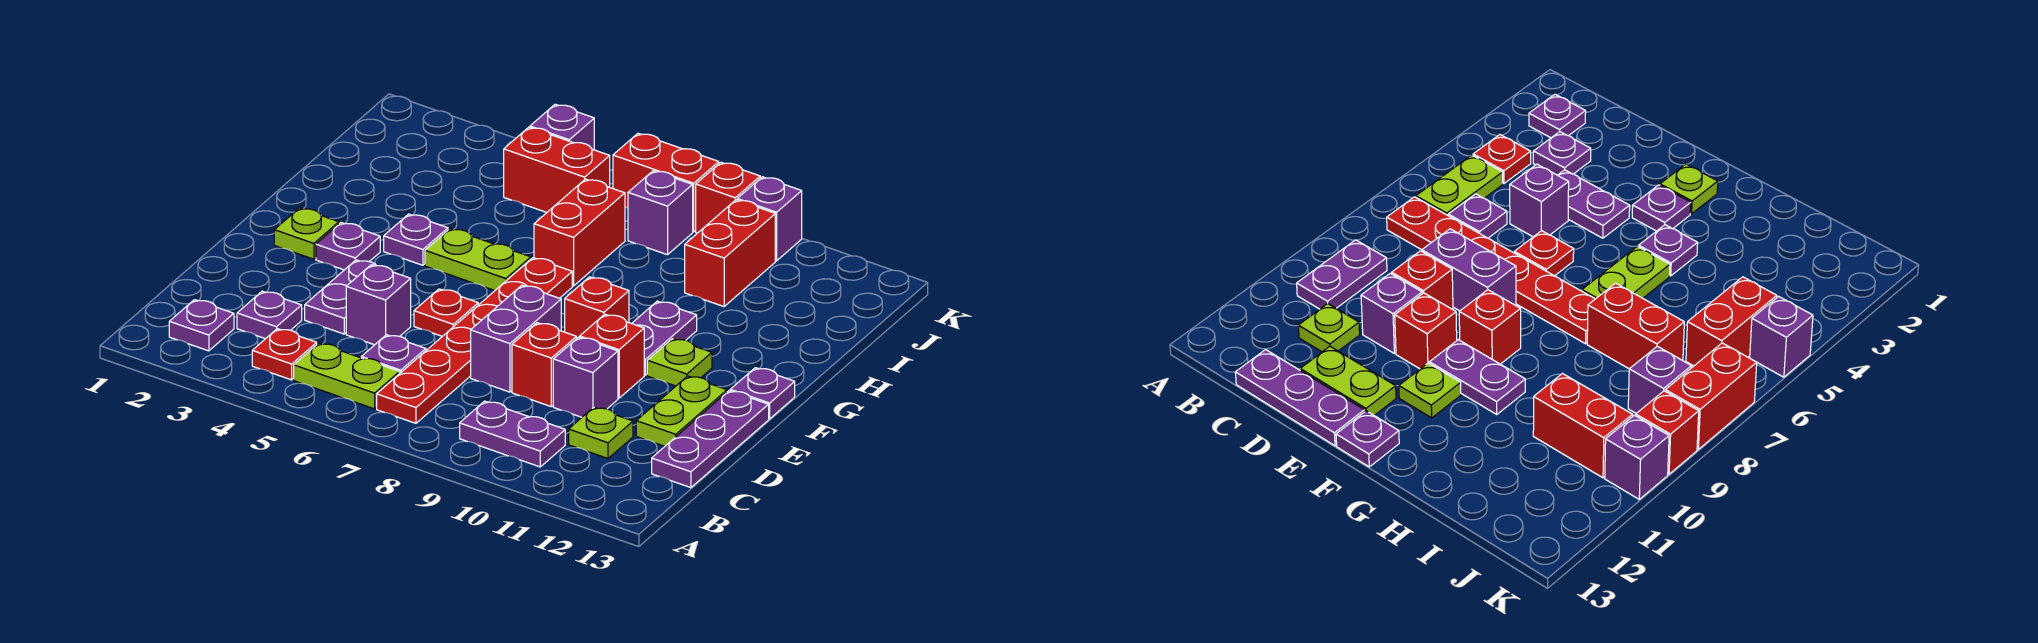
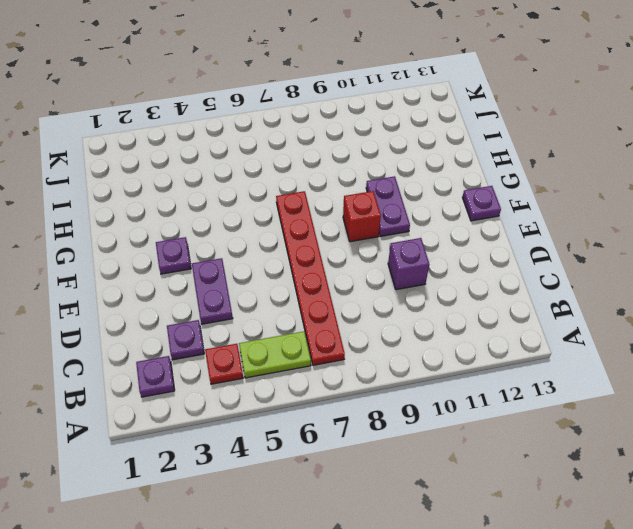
none -> purple 1x2 plate [460,401,565,467]
none -> purple 1x1 plate [361,335,426,373]
none -> lime 1x1 plate [569,407,633,459]
none -> purple 1x3 plate [652,391,769,488]

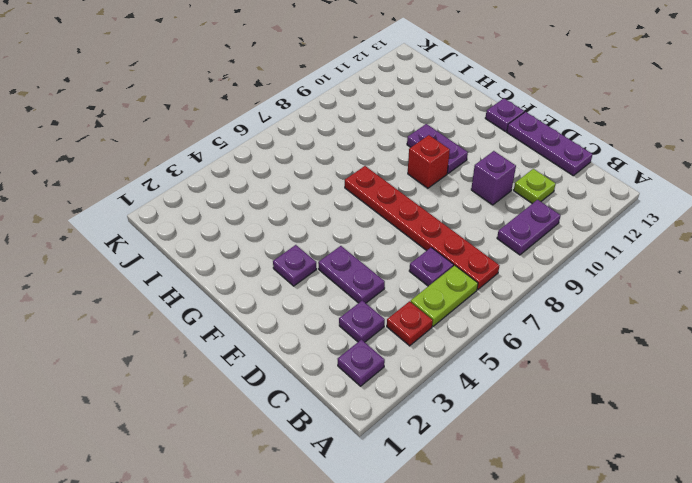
none -> purple 1x1 brick [346,265,411,345]
none -> purple 1x2 brick [471,285,561,392]
none -> red 1x1 brick [512,323,576,406]
none -> lime 1x2 plate [636,376,727,446]

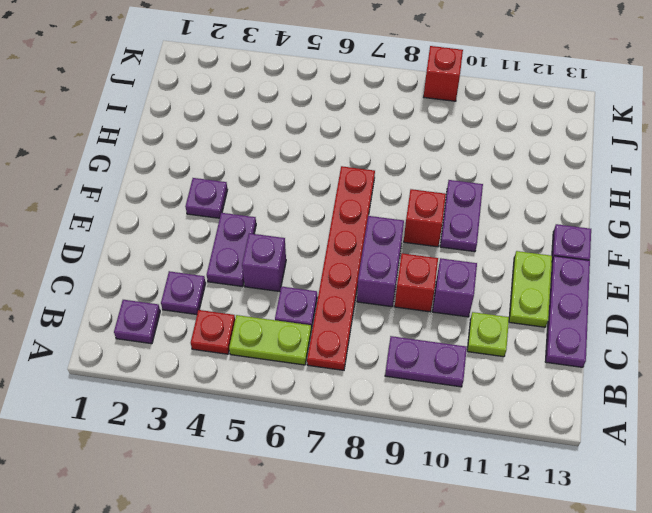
none -> red 1x1 plate [414,289,478,336]
none -> red 1x1 brick [580,314,644,398]
none -> lime 1x1 plate [274,208,339,259]
none -> lime 1x1 plate [647,339,712,386]

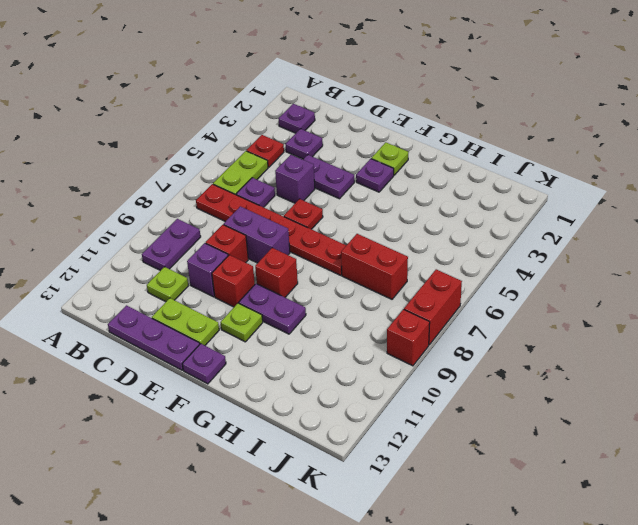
none -> purple 1x1 plate [384,214,448,265]
none -> lime 1x2 plate [425,229,531,291]
none -> red 1x2 brick [685,200,775,307]
none -> red 1x2 brick [504,127,610,212]

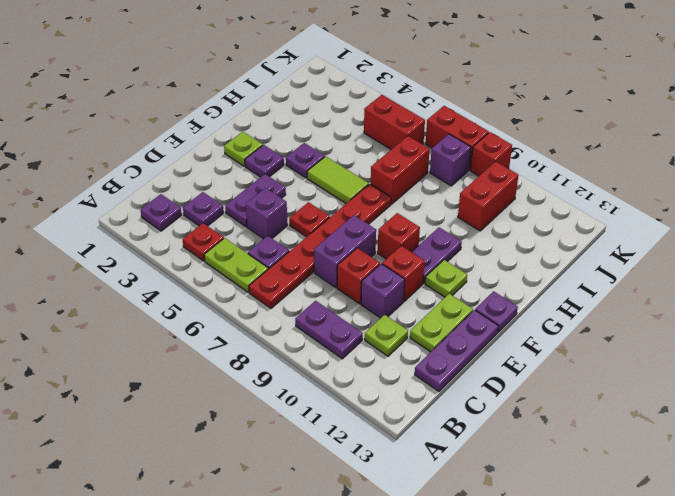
lime 1x2 tile [307,156,369,203] -> lime 1x2 plate [425,229,531,291]
none -> purple 1x1 brick [530,104,594,150]
none -> purple 1x1 brick [737,177,802,261]

